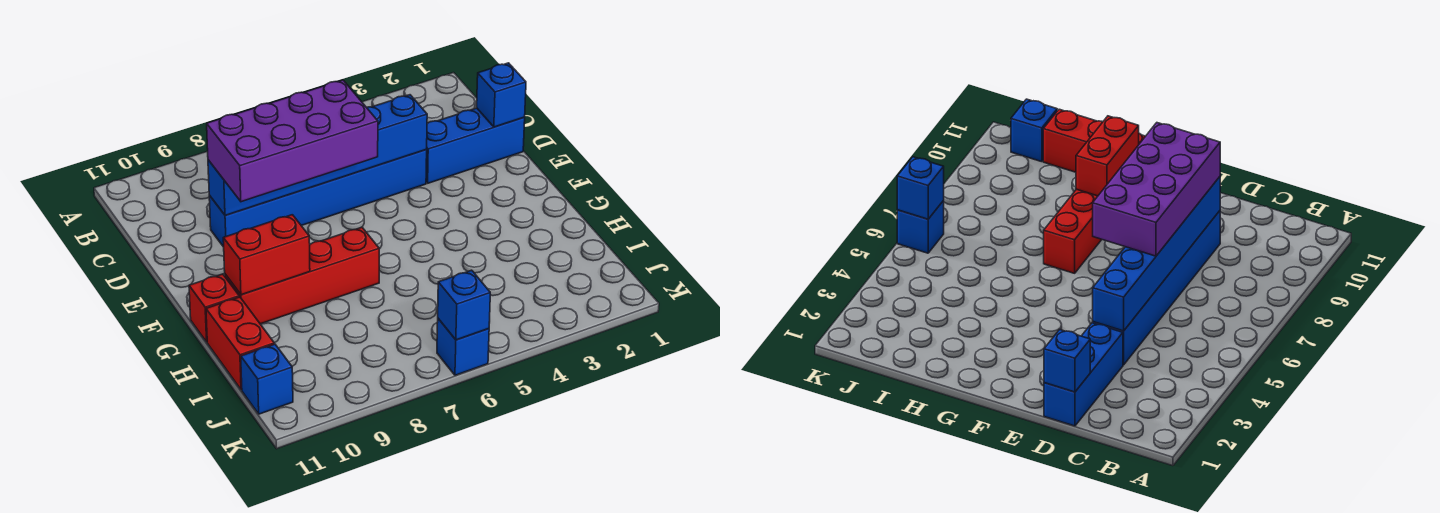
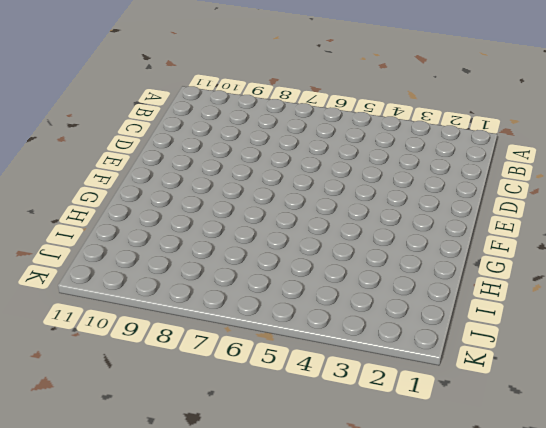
none -> blue 1x3 brick [426,108,525,183]
none -> blue 1x6 brick [209,150,427,247]
none -> red 1x4 brick [225,227,379,324]

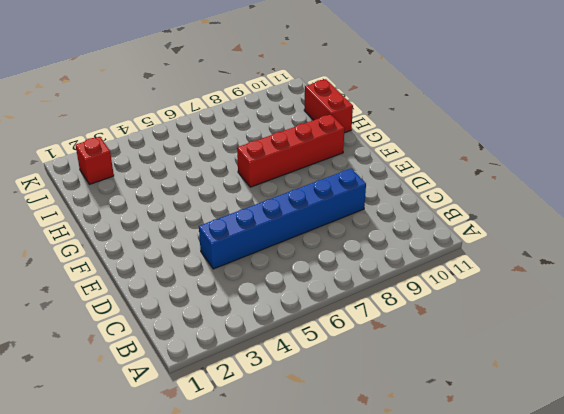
red 1x1 brick [76,137,114,184] -> red 1x1 brick moved to [189,274,239,342]
none -> blue 1x3 brick [426,108,525,183]
none -> blue 1x1 brick [241,344,293,414]
none -> blue 1x1 brick [437,319,489,375]

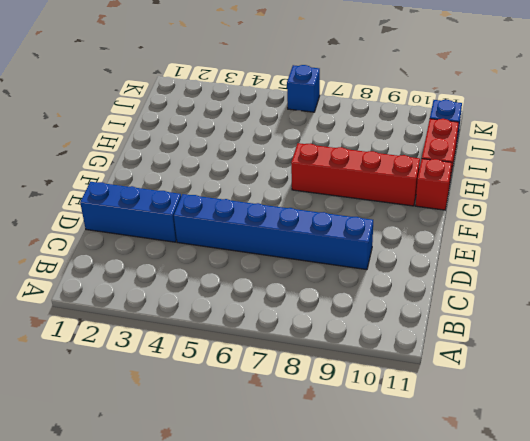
none -> blue 1x1 brick [477,63,526,127]
none -> blue 1x6 brick [208,95,427,216]
none -> red 1x2 brick [223,215,310,295]

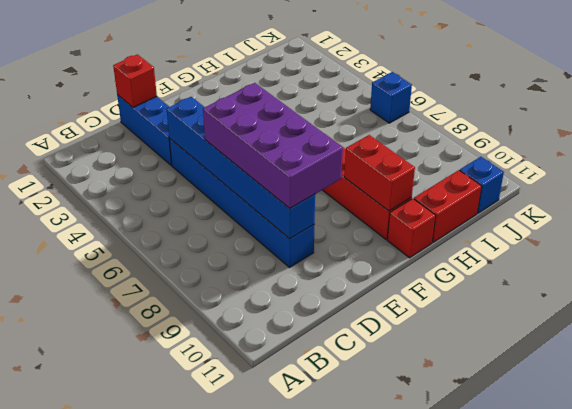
red 1x1 brick [113,54,157,107] -> blue 1x1 brick [477,63,526,127]
none -> blue 1x1 brick [438,270,490,340]

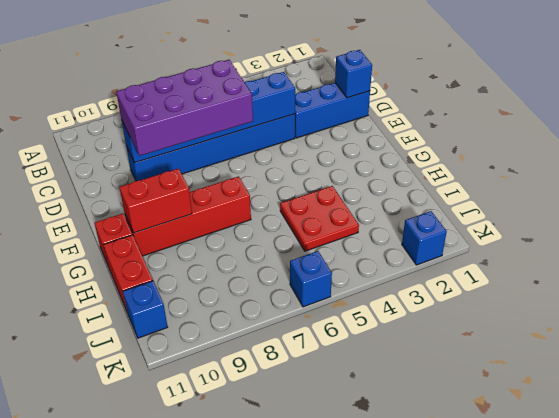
red 2x2 plate [280,186,359,251] -> none
blue 1x1 brick [402,211,447,265] -> blue 1x1 brick moved to [438,270,490,340]

